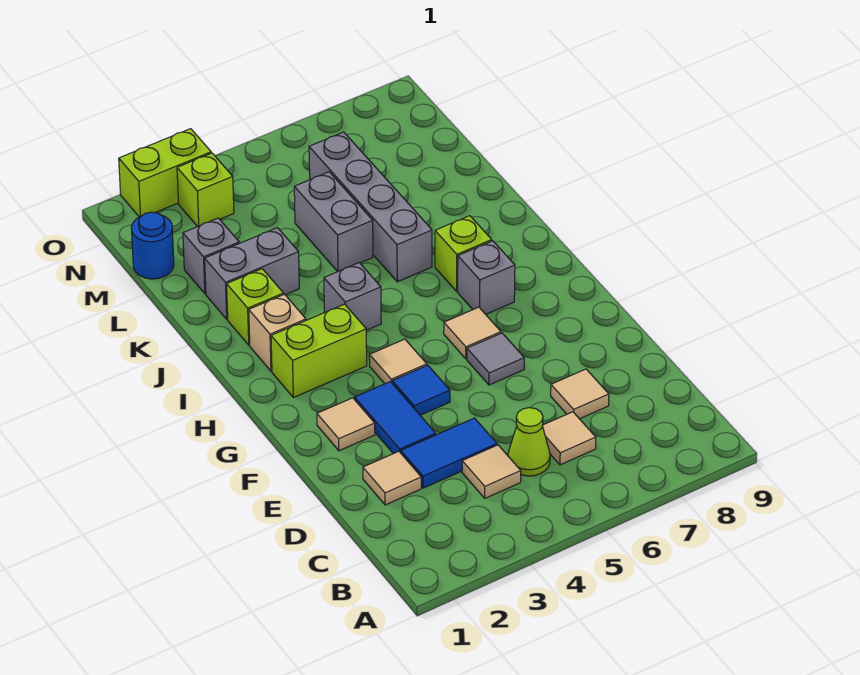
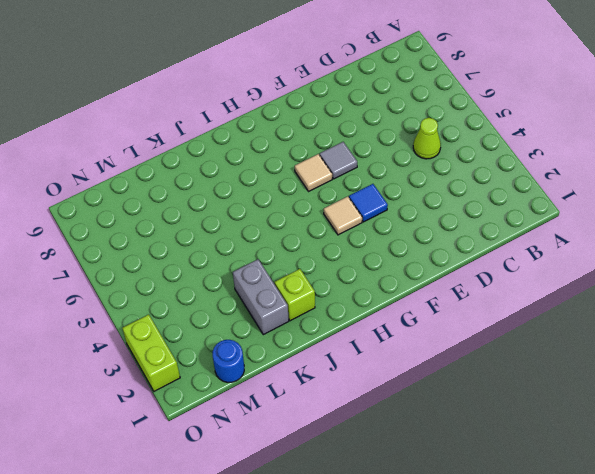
none -> tan 1x1 tile [462,445,521,498]
none -> tan 1x1 tile [542,412,596,465]
none -> tan 1x1 tile [363,451,421,505]

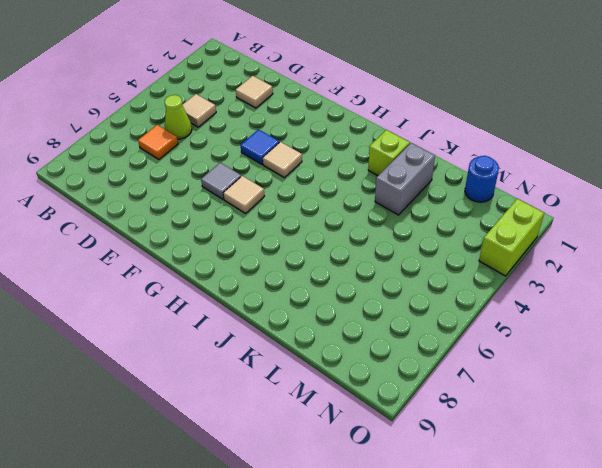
orange 1x1 tile [138,125,178,159] -> tan 1x1 tile [542,412,596,465]
none -> blue 1x2 tile [401,418,497,488]
none -> tan 1x1 tile [551,369,609,419]
none -> blue 1x2 tile [355,382,436,454]

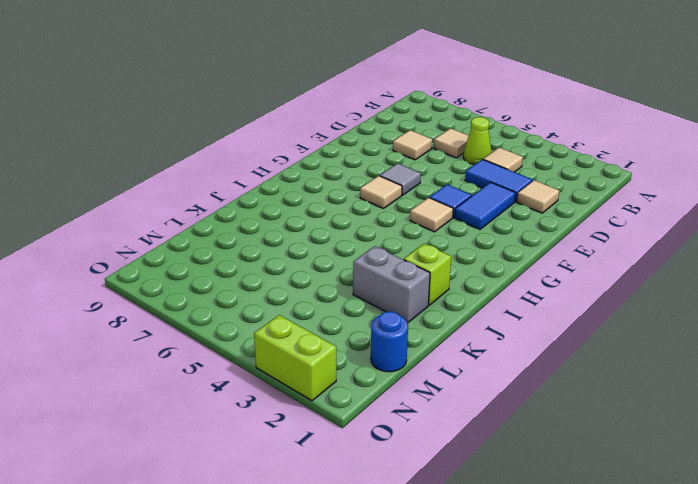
none -> tan 1x1 tile [317,398,375,451]
none -> lime 1x2 brick [271,304,367,398]
none -> grey 1x1 brick [458,241,515,314]

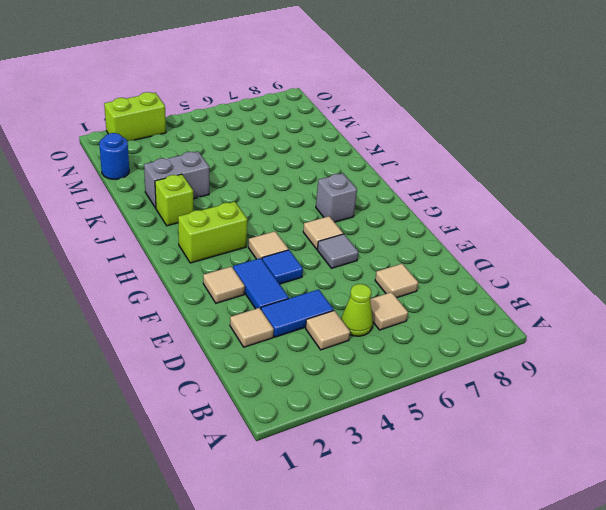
none -> tan 1x1 brick [249,294,306,371]
none -> grey 1x1 brick [324,263,381,330]
none -> lime 1x1 brick [435,216,492,291]

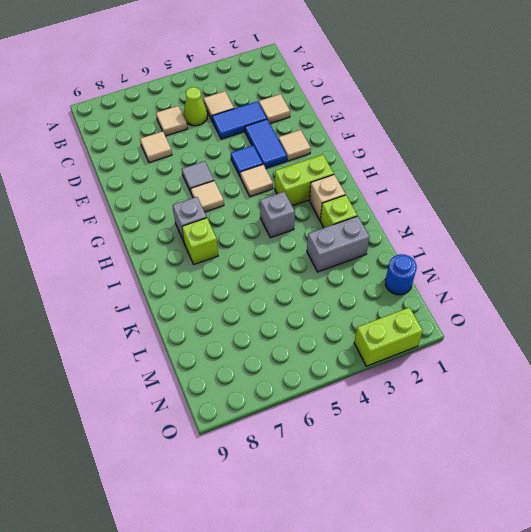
none -> grey 1x4 brick [309,132,432,282]
none -> grey 1x2 brick [294,172,373,272]
none -> grey 1x1 brick [183,218,239,294]

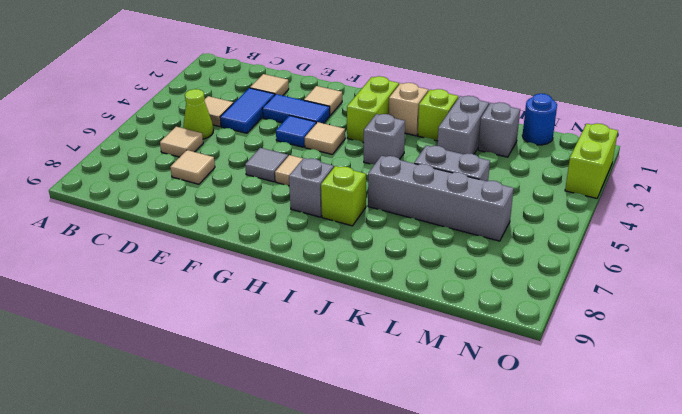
none -> lime 1x1 brick [177,153,234,227]

